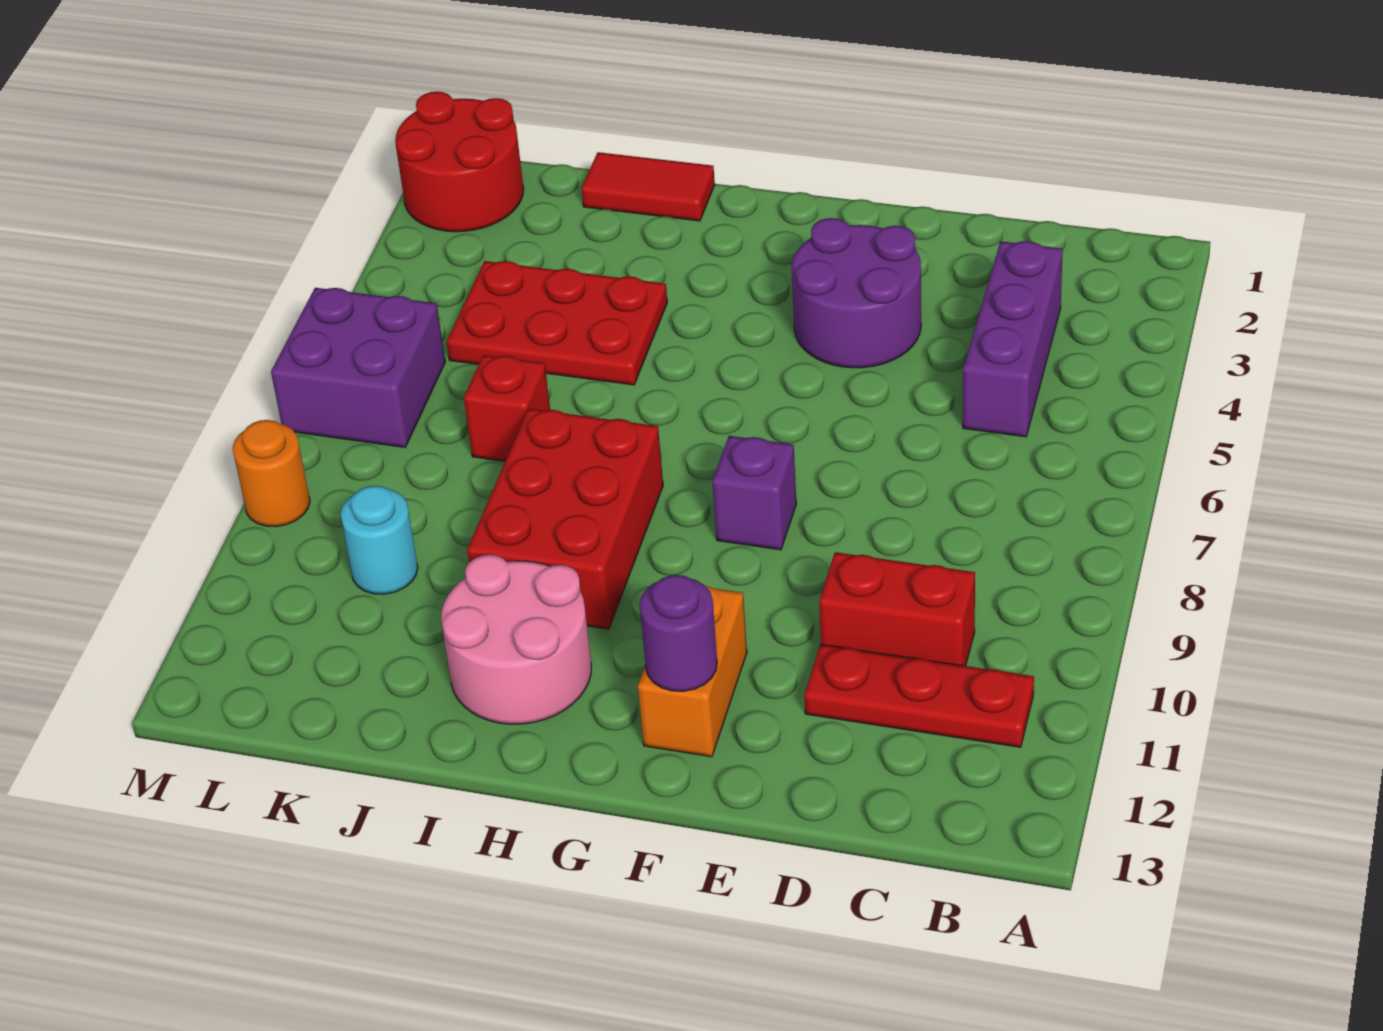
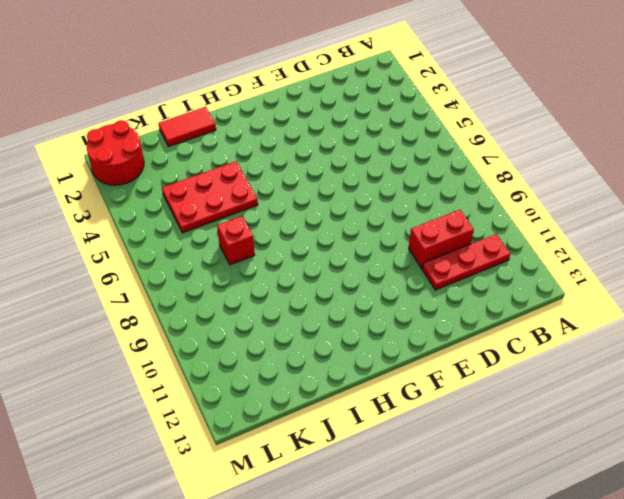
none -> purple 1x3 brick [963,241,1063,437]
none -> purple 2x2 round brick [792,218,921,368]
none -> purple 1x1 brick [712,436,796,550]

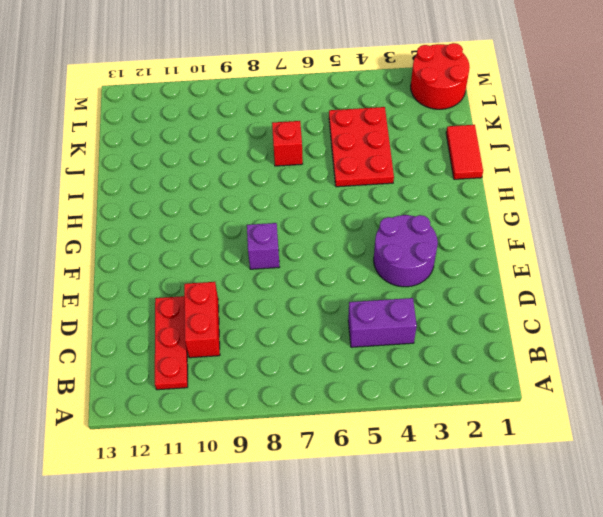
purple 1x2 brick [348,298,417,347] -> purple 1x3 brick [963,241,1063,437]
none -> orange 1x2 brick [638,586,747,757]
none -> red 2x3 brick [467,409,663,629]
none -> pink 2x2 round brick [441,555,592,724]

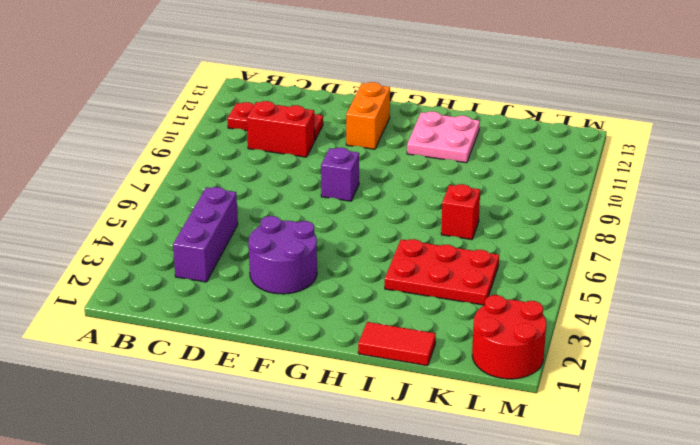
pink 2x2 plate [407,112,480,163] -> pink 2x2 round brick [441,555,592,724]
none -> red 2x3 brick [467,409,663,629]
none -> cyan 1x1 round brick [341,486,418,594]
none -> purple 2x2 brick [271,288,445,447]

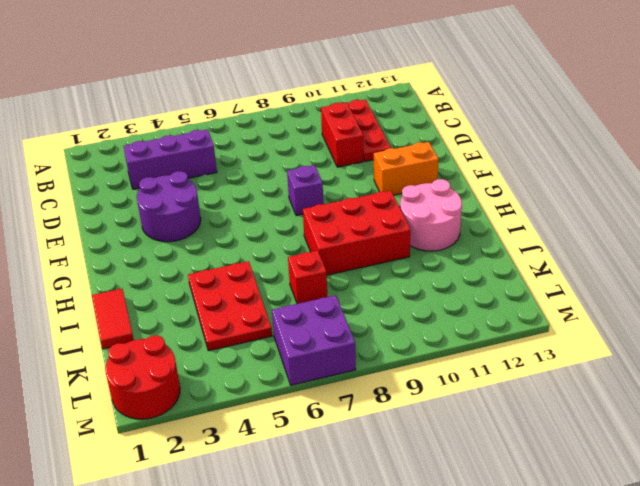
none -> cyan 1x1 round brick [341,486,418,594]
none -> orange 1x1 round brick [233,420,310,527]
none -> purple 1x1 round brick [640,575,717,691]

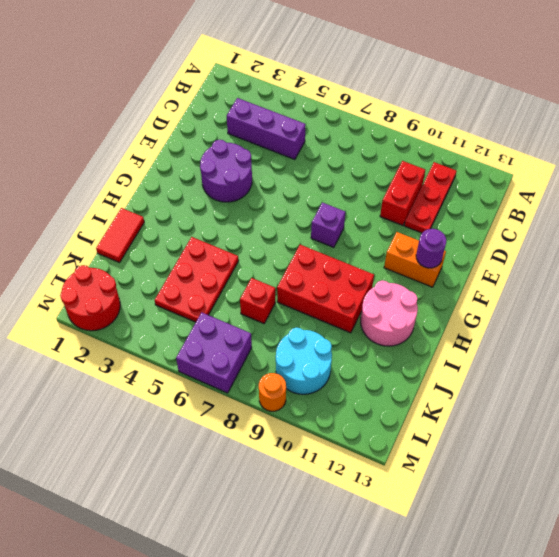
cyan 2x2 round brick [276,328,332,394] -> cyan 1x1 round brick [341,486,418,594]

